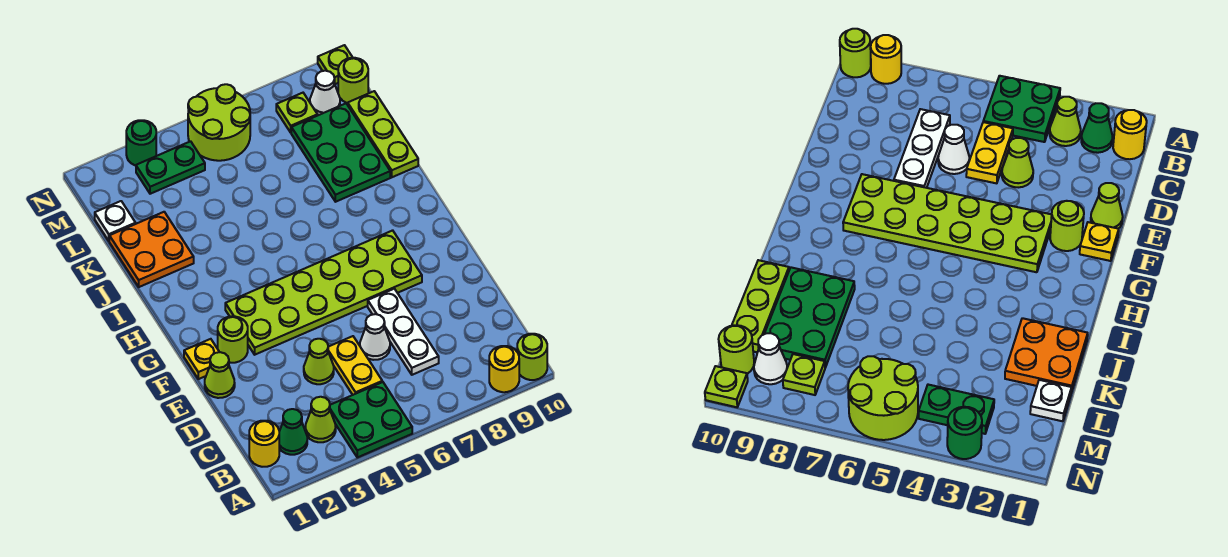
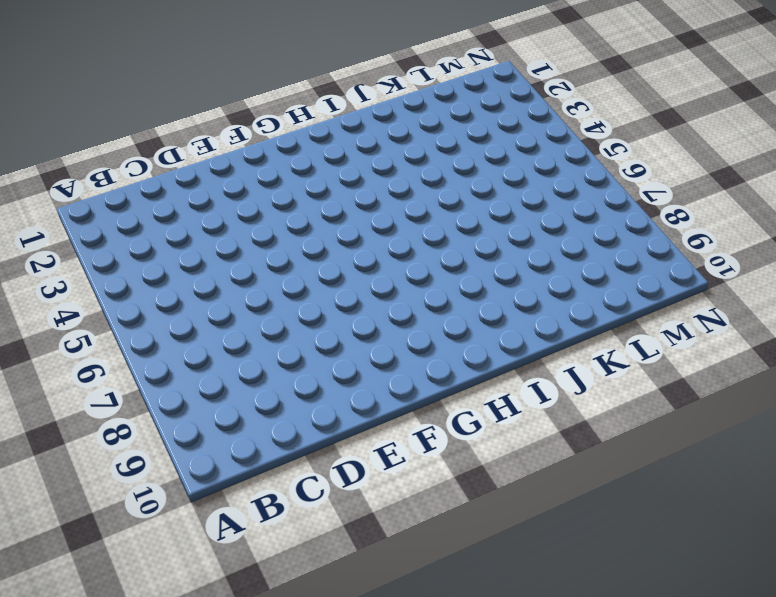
none -> green 2x2 plate [330,382,412,457]
none -> yellow 1x1 round brick [489,346,519,392]
none -> lime 1x1 round brick [517,334,547,380]

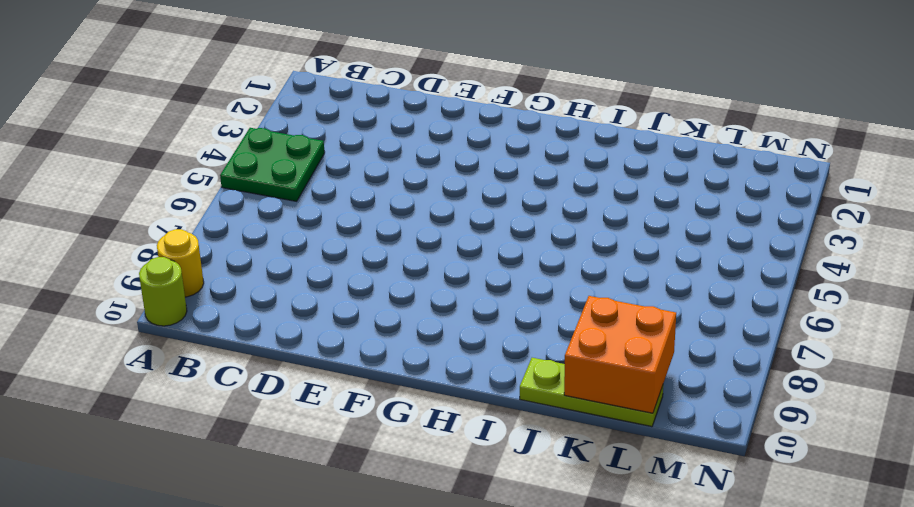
orange 2x2 brick [564,296,676,413] -> none
none -> yellow 1x1 round brick [249,421,279,467]
none -> green 1x1 cone [279,409,307,455]
none -> lime 1x1 cone [306,397,336,442]

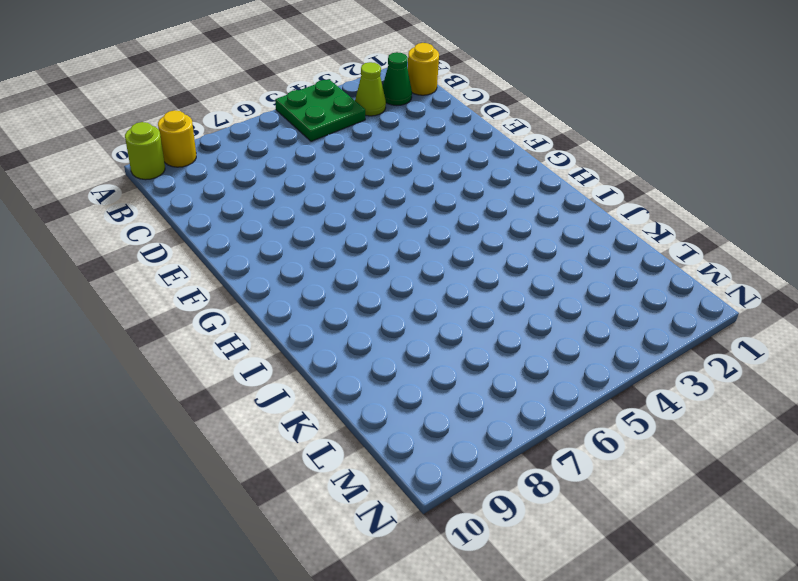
none -> yellow 1x2 plate [328,336,382,395]
none -> white 1x3 plate [368,289,439,375]
none -> lime 1x1 cone [304,339,334,384]

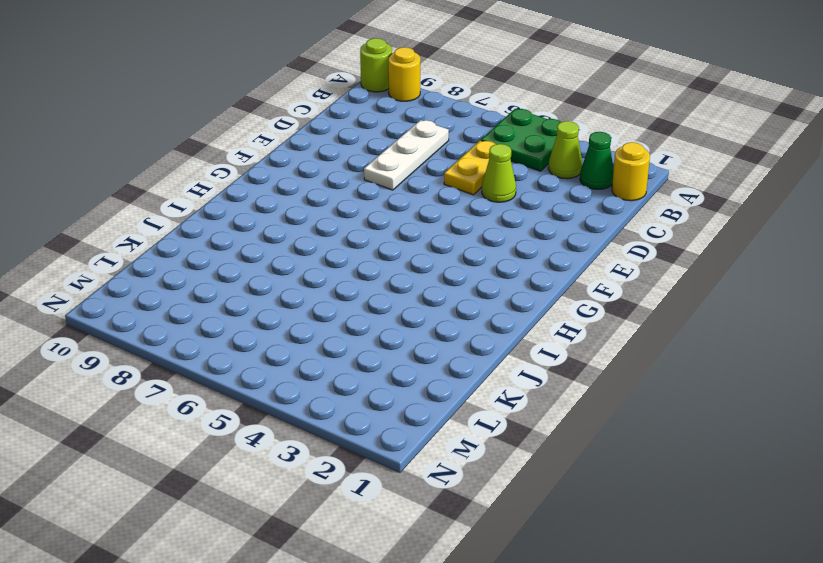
none -> white 1x1 cone [360,314,390,360]
none -> lime 1x1 cone [205,352,235,398]
none -> yellow 1x1 plate [184,339,219,379]

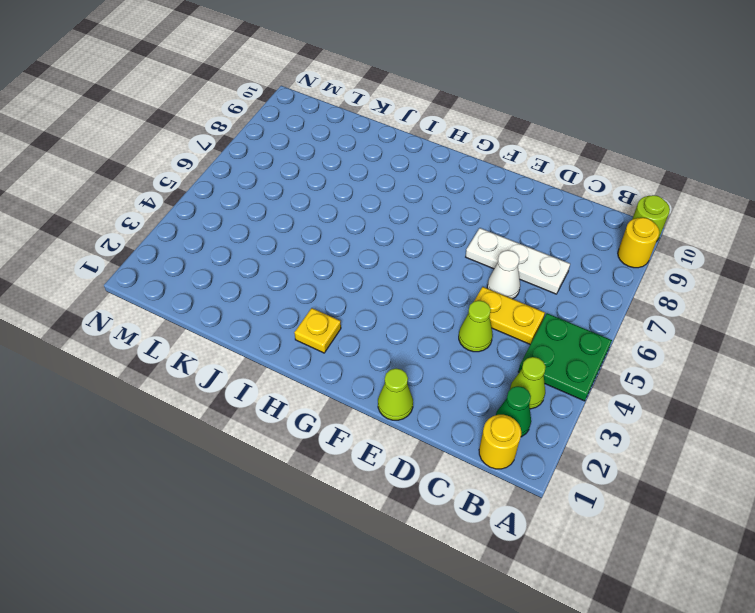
yellow 1x1 plate [294,308,341,353] -> yellow 1x1 plate moved to [184,339,219,379]
none -> lime 1x1 round brick [218,316,248,363]
none -> lime 2x6 plate [225,230,422,355]
none -> orange 2x2 plate [109,212,194,287]

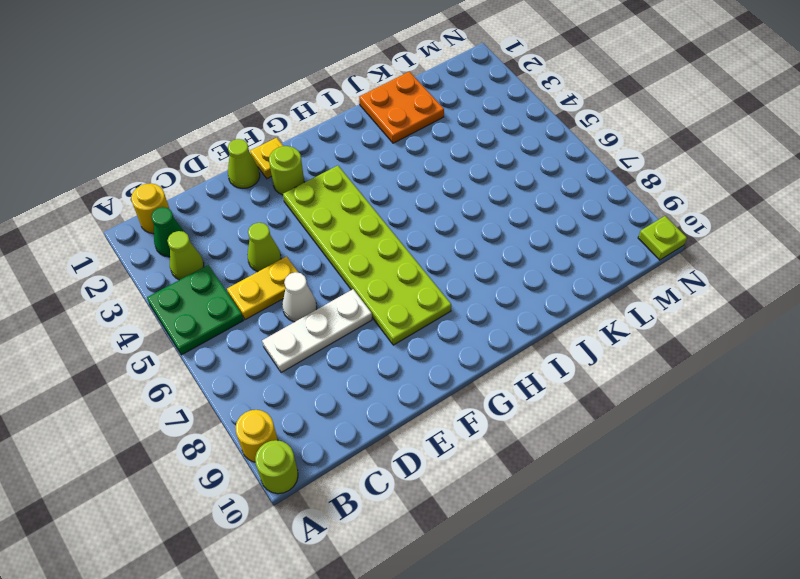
none -> green 2x3 plate [291,104,390,202]
none -> lime 1x3 plate [348,91,418,177]
none -> white 1x1 plate [95,201,136,241]

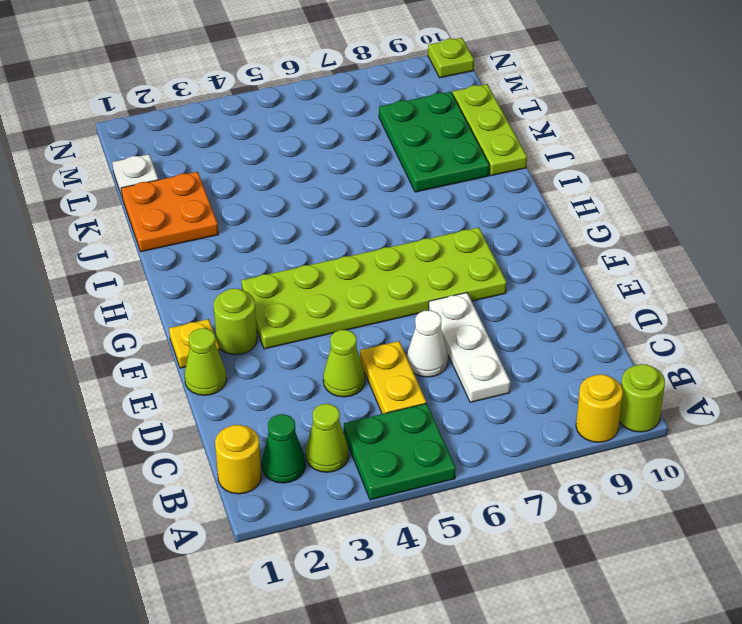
none -> green 1x2 plate [136,141,205,194]
none -> lime 2x2 round brick [188,84,250,161]
none -> lime 1x1 plate [276,93,317,133]

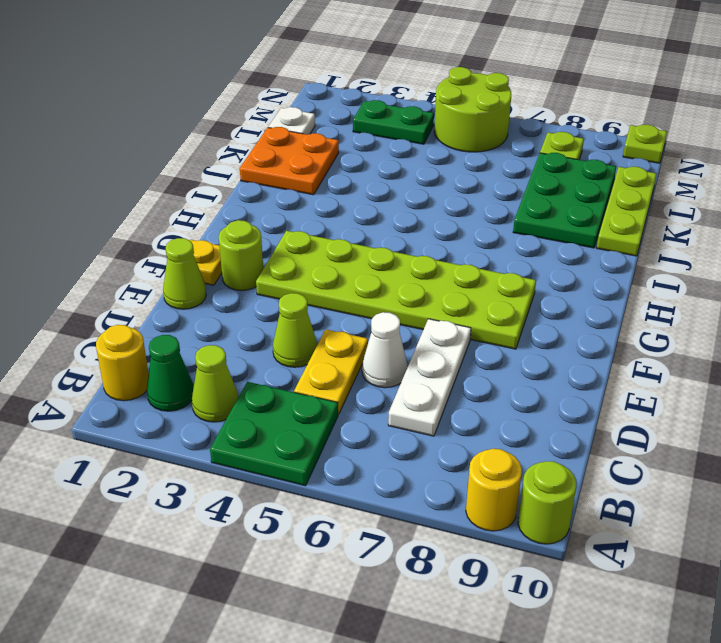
none -> white 1x1 cone [310,71,340,115]
none -> lime 1x1 round brick [338,58,368,103]
none -> green 1x1 round brick [126,120,156,166]

